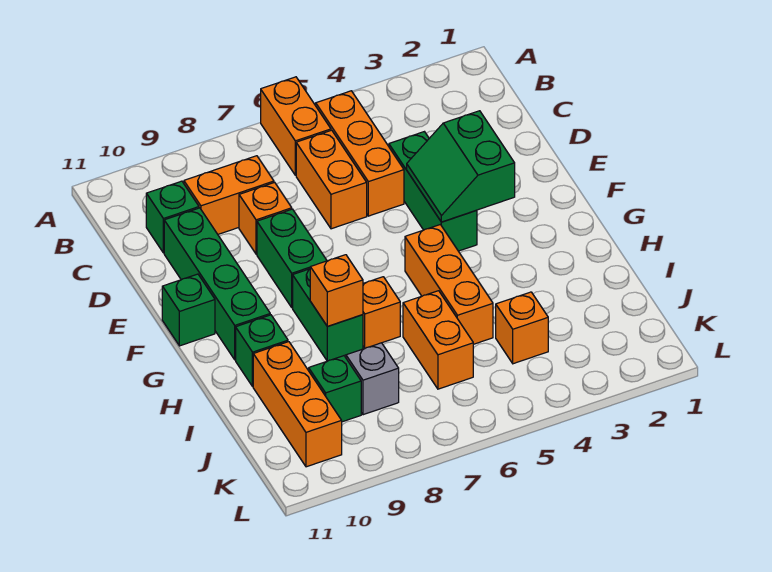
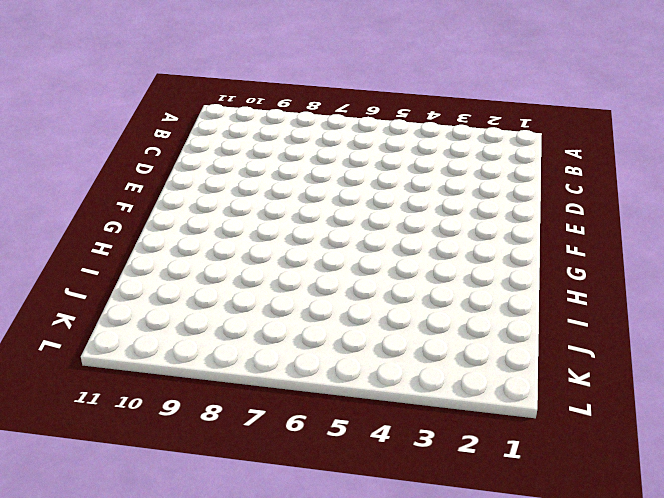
none -> orange 1x2 brick [261,77,331,175]
none -> orange 1x3 brick [316,91,404,216]
none -> orange 1x2 brick [296,130,367,229]

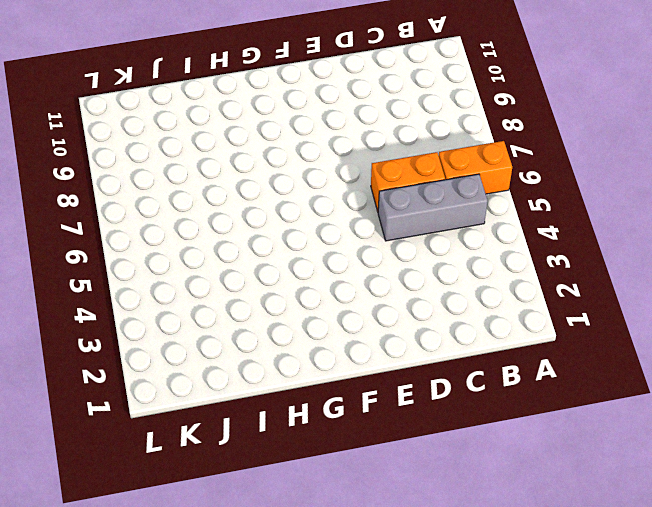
grey 1x3 brick [378,174,488,241] -> orange 1x3 brick [316,91,404,216]
none -> orange 1x2 brick [184,156,274,234]
none -> green 1x1 brick [146,181,199,253]
none -> green 1x3 brick [389,132,477,251]

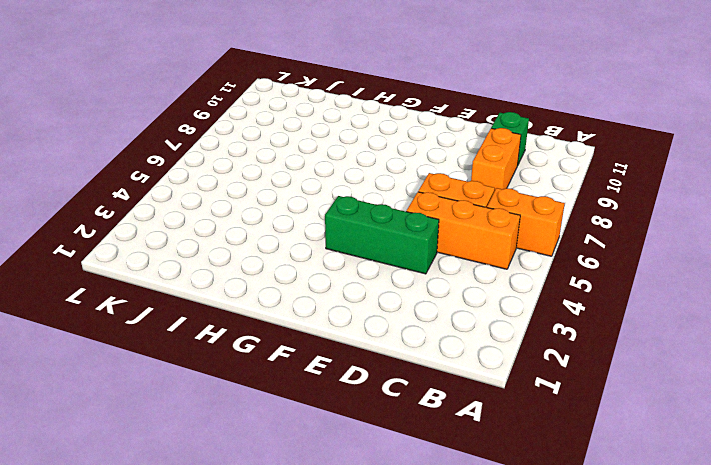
none -> orange 1x1 brick [239,182,292,254]
none -> green 1x4 brick [164,208,270,360]
none -> green 1x2 brick [257,209,327,308]

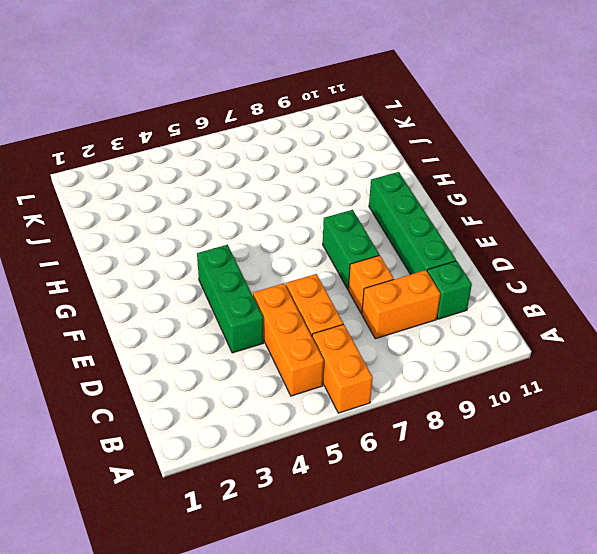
none -> green 1x1 brick [162,274,215,346]
none -> orange 1x3 brick [405,225,493,344]
none -> green 1x2 brick [293,269,363,361]

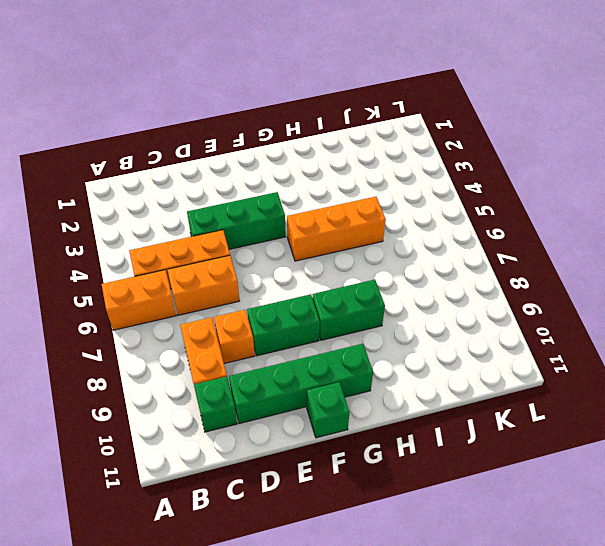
none -> orange 1x1 brick [363,277,400,348]
none -> green 1x1 brick [236,315,288,387]
none -> orange 1x2 brick [403,291,473,389]

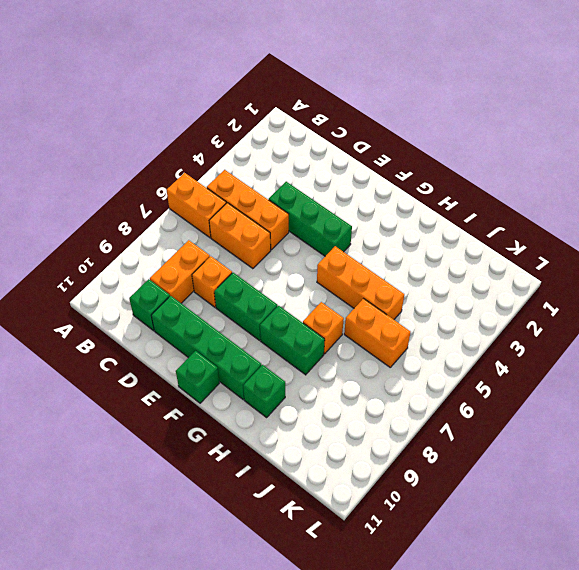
none -> orange 1x3 brick [253,342,342,467]
none -> orange 1x1 brick [496,292,548,364]
none -> grey 1x1 brick [346,343,399,415]

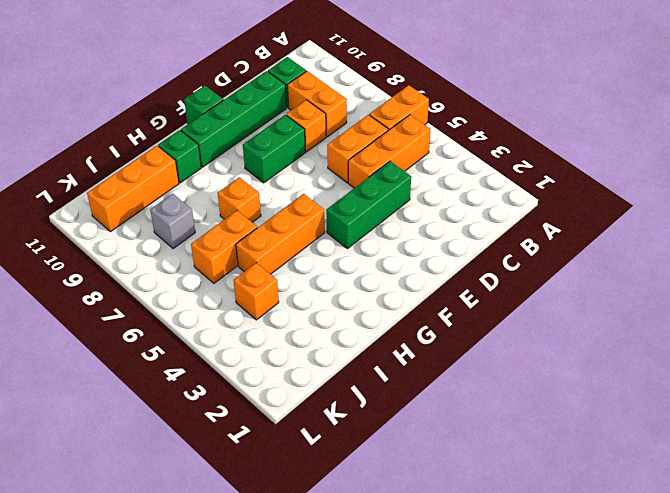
none -> green 1x2 brick [293,269,363,361]
none -> green 1x1 brick [308,356,361,422]
none -> green 2x2 slope [407,111,515,222]

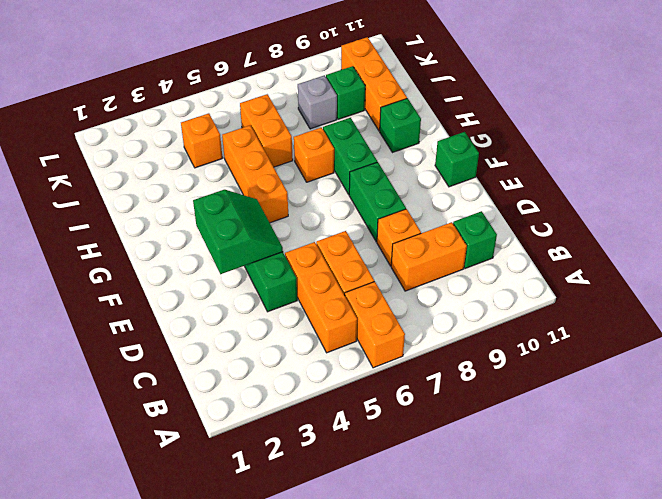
none -> green 1x4 brick [164,208,270,360]
none -> orange 1x1 brick [310,255,363,326]

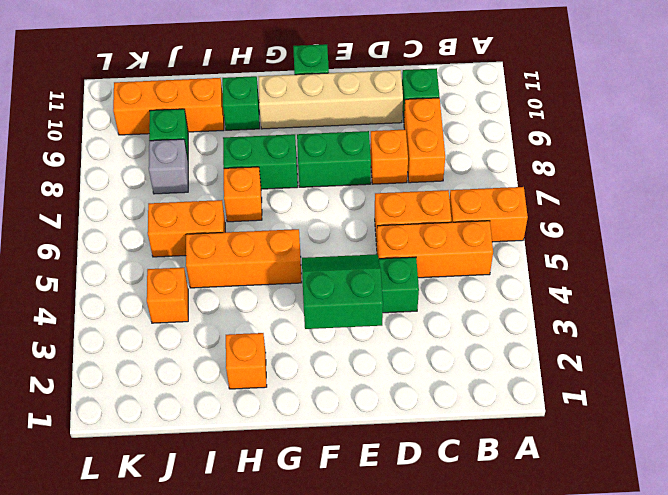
tan 1x4 brick [258,70,403,129] -> green 1x4 brick [164,208,270,360]
orange 1x1 brick [226,333,267,389] -> orange 1x1 brick moved to [310,255,363,326]

